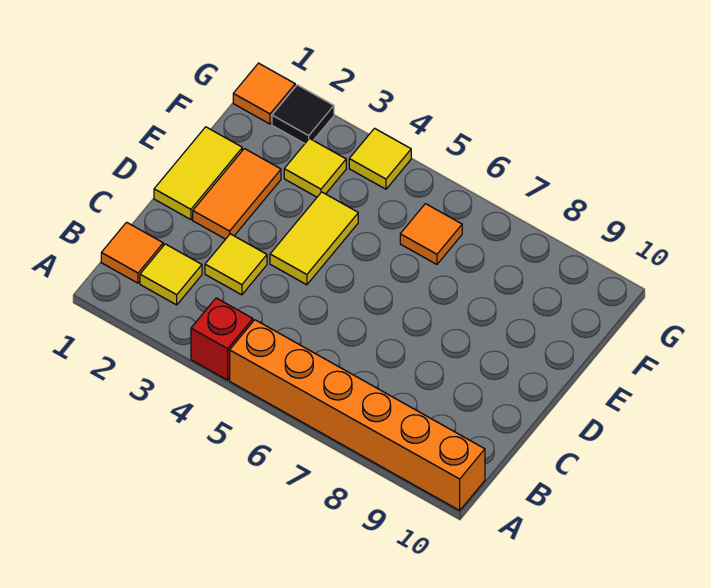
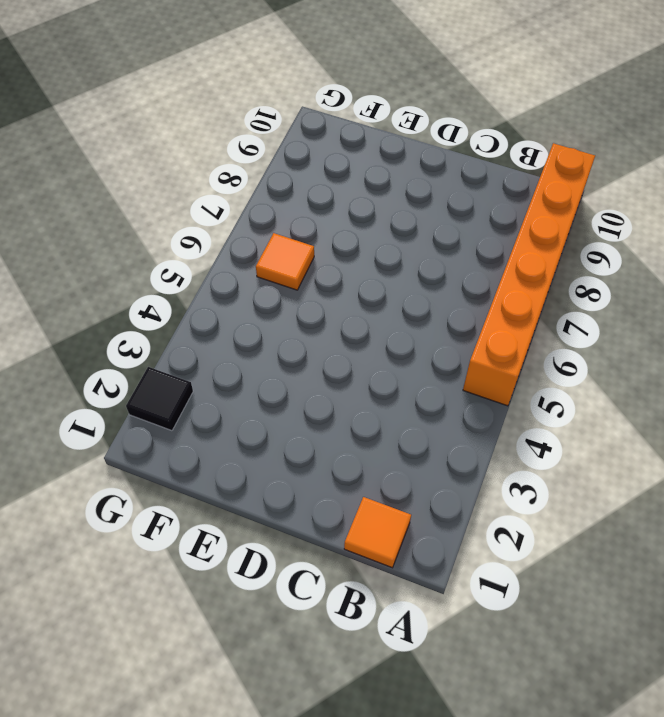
none -> red 1x1 brick [191,298,253,380]
none -> yellow 1x1 tile [140,244,202,305]
none -> yellow 1x1 tile [205,234,267,295]

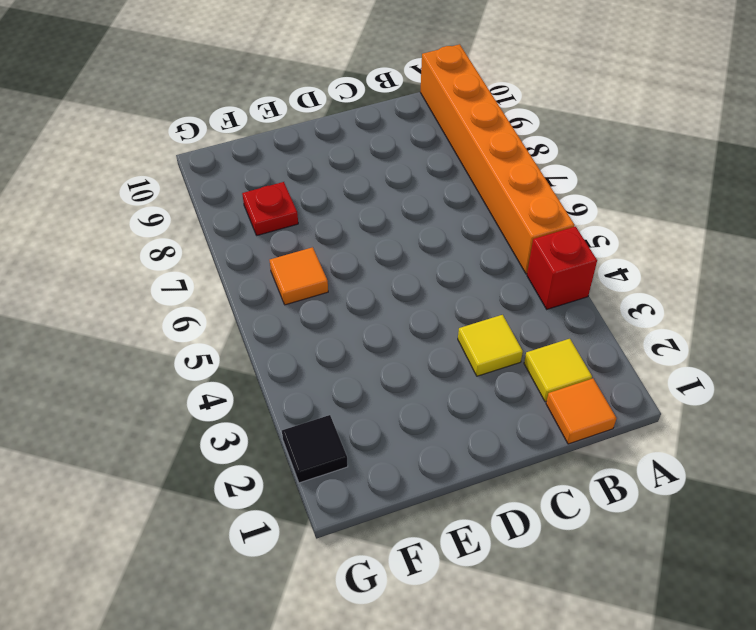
red 1x1 plate [242,182,298,235] -> none
none -> yellow 1x2 tile [154,127,242,220]
none -> orange 1x2 tile [193,149,281,239]
none -> yellow 1x2 tile [270,192,358,285]

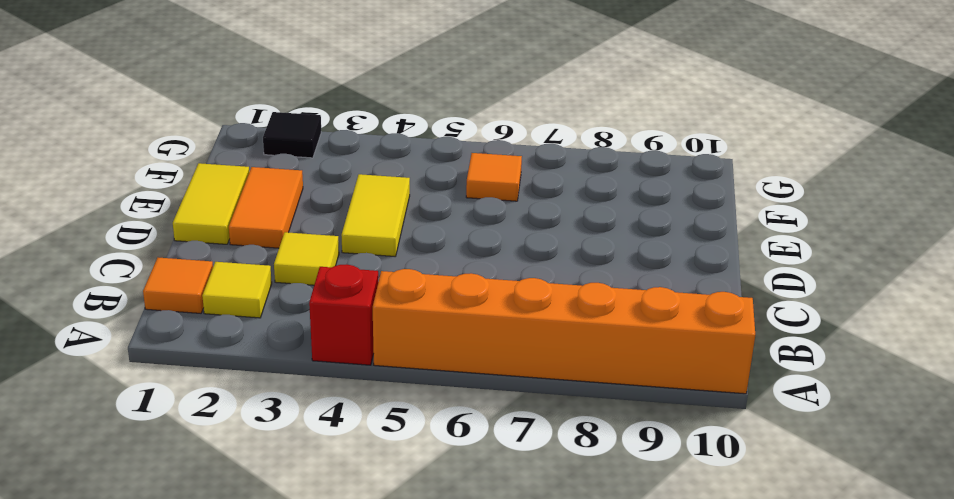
none -> yellow 1x1 tile [284,139,346,197]
none -> orange 1x1 tile [233,63,295,124]
none -> yellow 1x1 tile [349,128,411,189]

